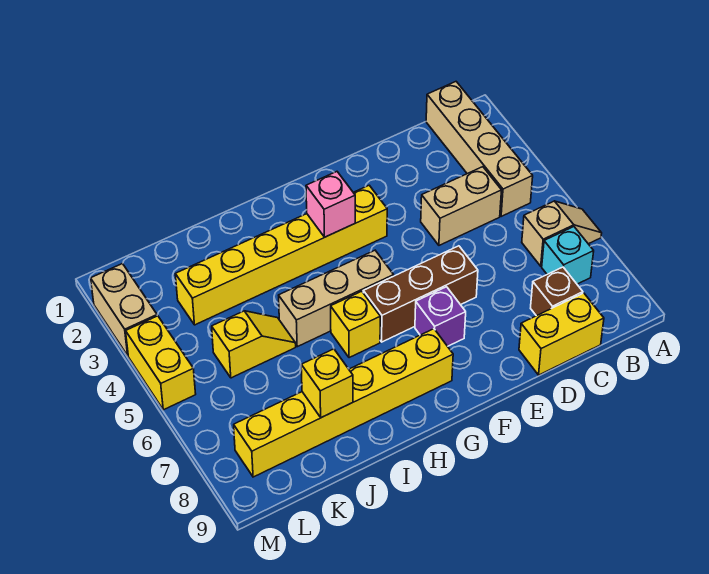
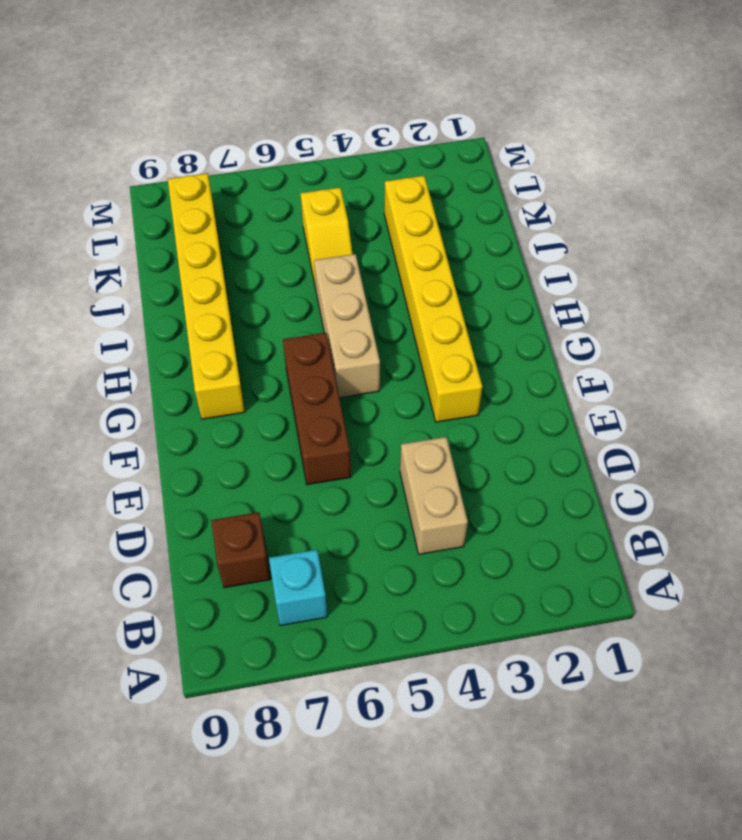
none -> tan 1x2 slope [522,201,602,266]
none -> tan 1x4 brick [426,82,533,216]
none -> yellow 1x2 brick [519,293,604,375]

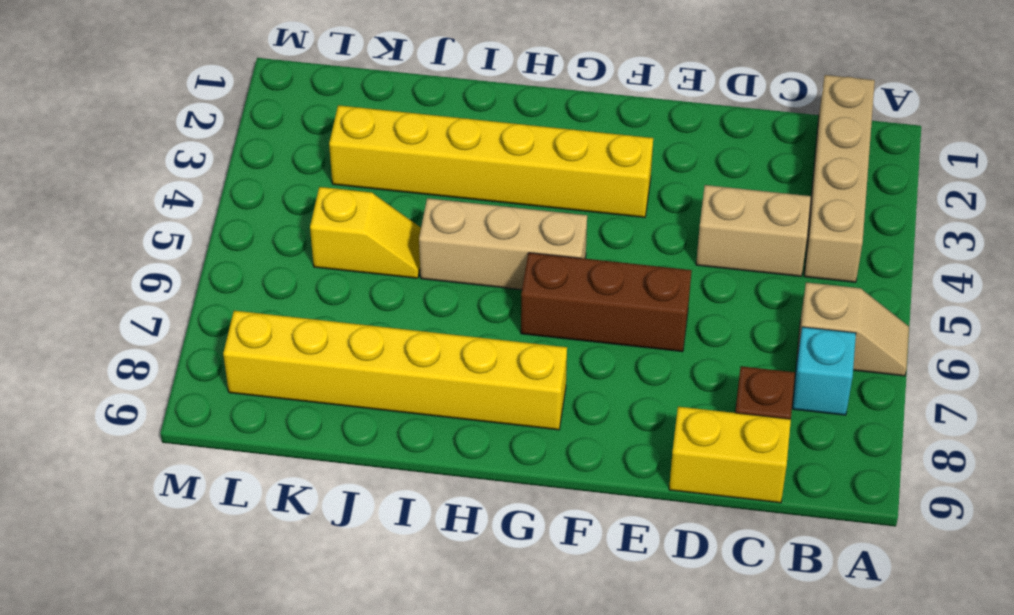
none -> purple 1x1 brick [415,287,466,346]
none -> yellow 1x1 brick [331,291,380,358]
none -> tan 1x2 brick [91,264,157,356]

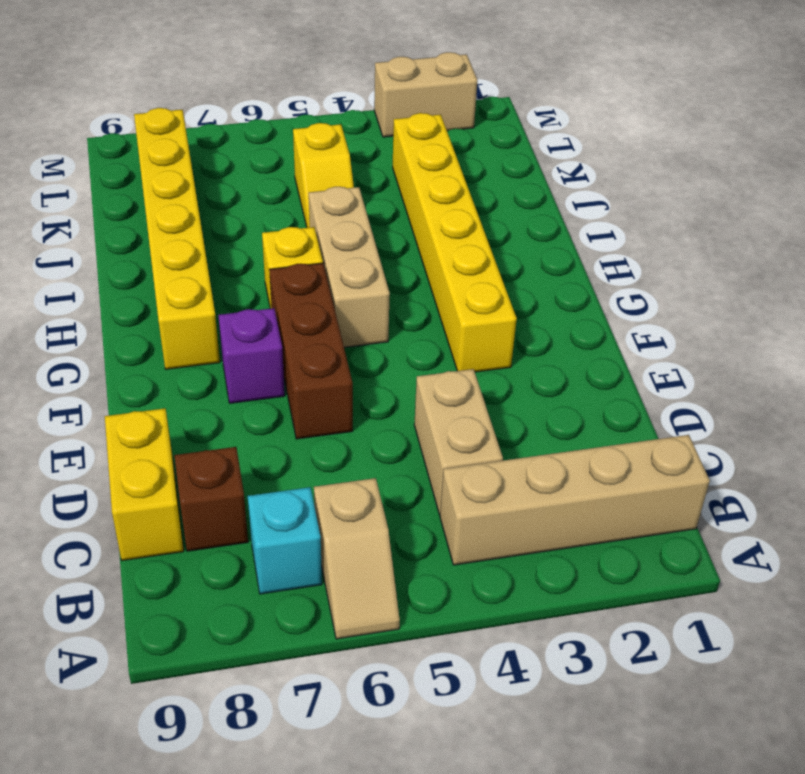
none -> yellow 1x2 brick [126,316,196,410]
none -> pink 1x1 brick [306,172,355,237]
none -> yellow 1x1 brick [301,349,353,418]

